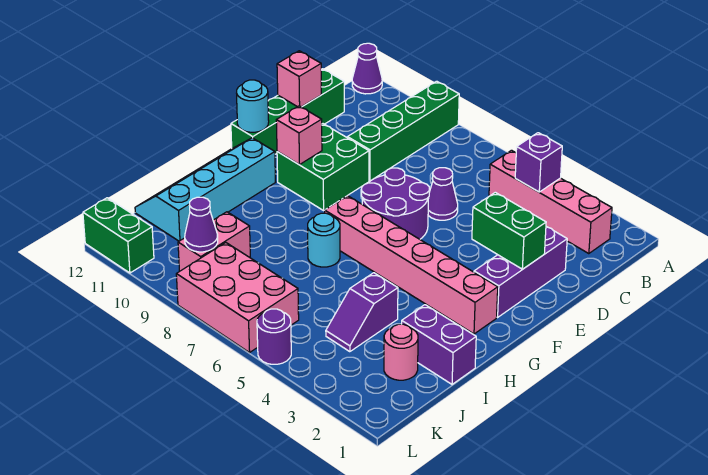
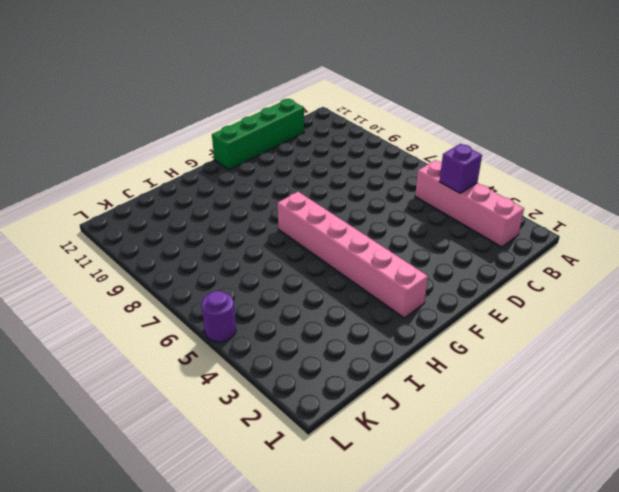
none -> green 1x4 brick [347,81,459,181]
none -> purple 1x1 cone [352,43,382,94]
none -> purple 1x3 brick [474,227,567,317]

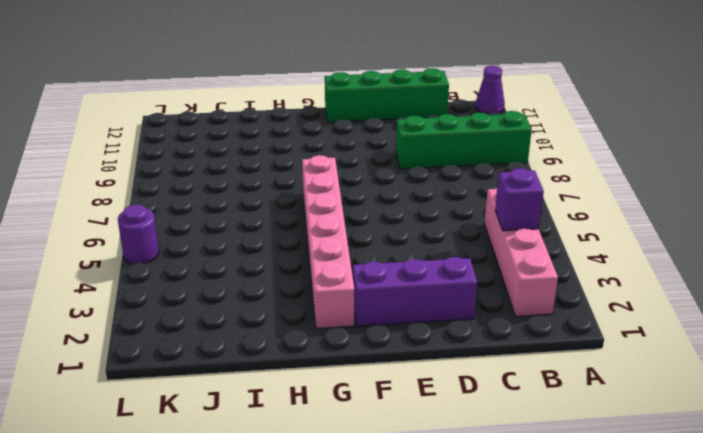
none -> purple 1x1 cone [428,168,458,220]
none -> purple 2x2 round brick [362,168,429,239]
none -> green 2x2 brick [277,124,369,210]

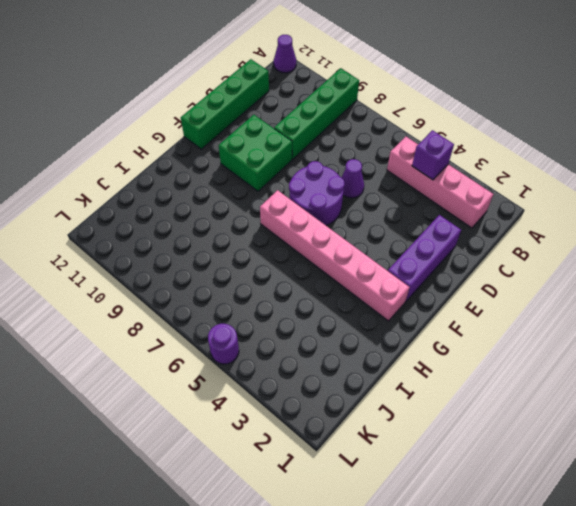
none -> cyan 2x4 slope [135,138,275,241]
none -> cyan 1x1 round brick [308,213,340,267]
none -> purple 1x2 brick [402,305,476,384]

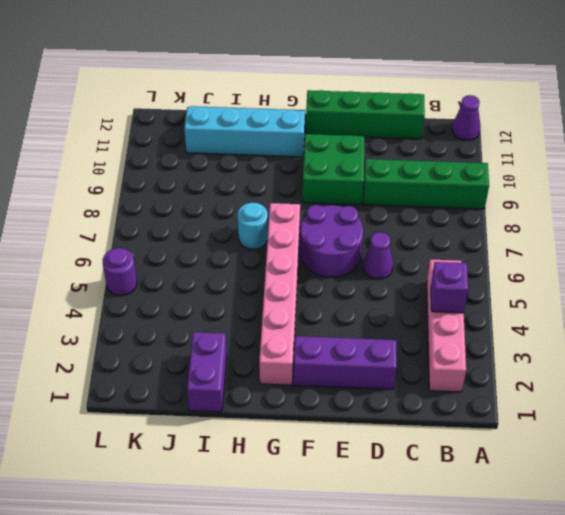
none -> purple 1x2 slope [326,273,398,352]
none -> pink 1x1 round brick [384,324,418,380]
none -> pink 1x2 brick [178,212,250,271]

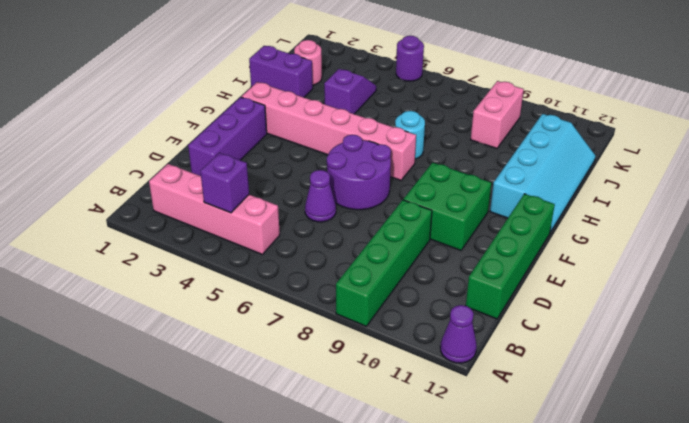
none -> pink 2x3 brick [176,243,299,352]
none -> green 1x2 brick [83,198,154,273]
none -> pink 1x1 brick [277,51,321,107]

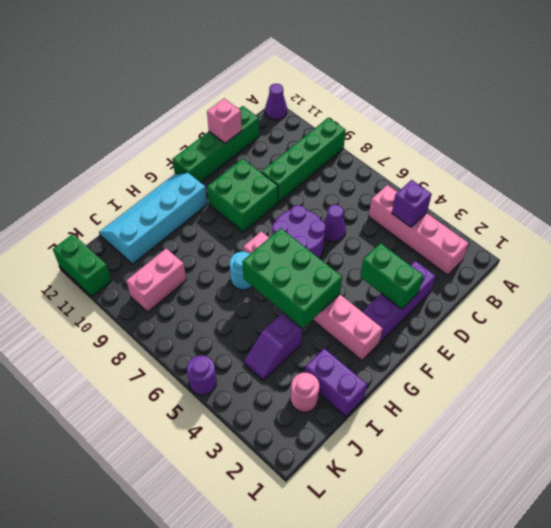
green 2x3 brick [242,228,342,328] -> none
none -> pink 2x3 brick [176,243,299,352]
none -> pink 1x1 brick [276,106,322,165]
none -> cyan 1x1 round brick [237,80,269,132]

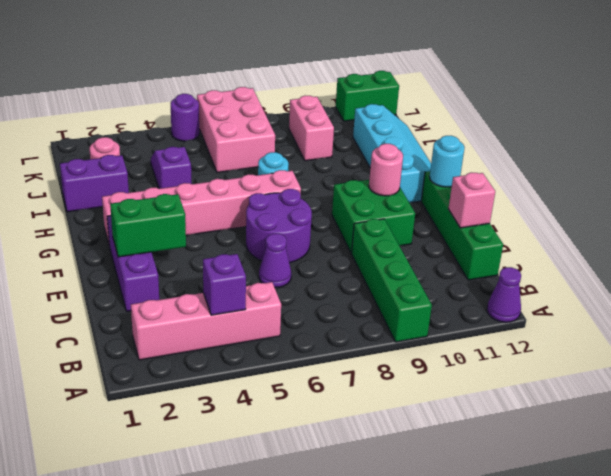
pink 1x1 round brick [369,144,403,196] -> pink 1x1 brick [276,106,322,165]
pink 2x3 brick [197,87,275,172] -> pink 2x3 brick turned to [176,243,299,352]
none -> purple 1x1 cone [185,197,218,252]

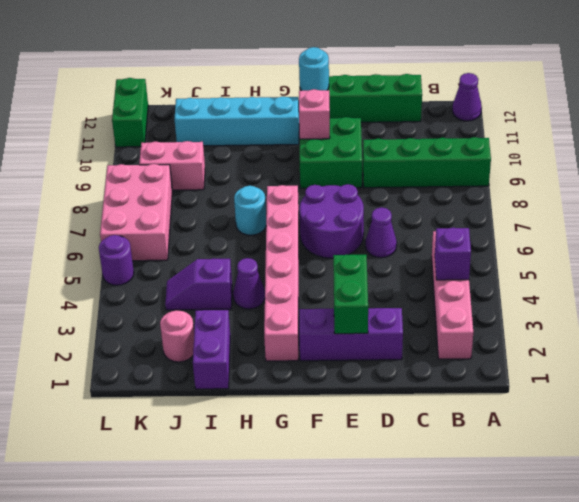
purple 1x1 cone [233,258,265,309] -> purple 1x1 cone moved to [185,197,218,252]
none -> pink 1x1 brick [277,51,321,107]

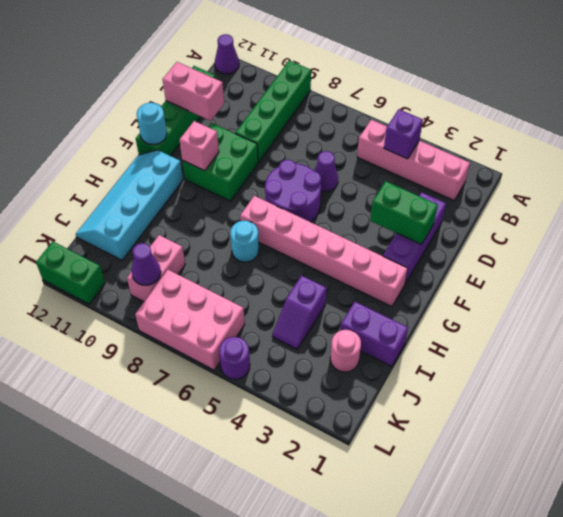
pink 1x2 brick [163,62,224,121] -> pink 1x1 brick [277,51,321,107]

